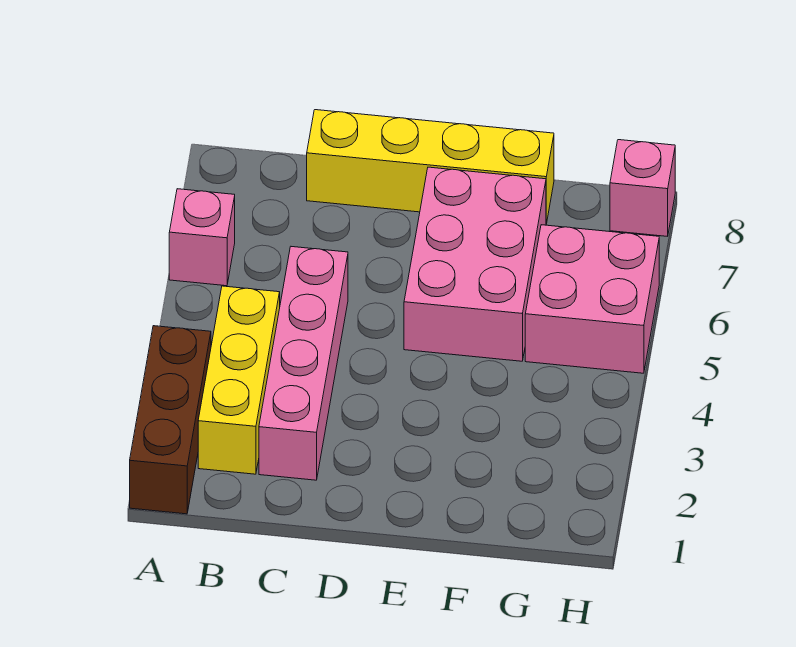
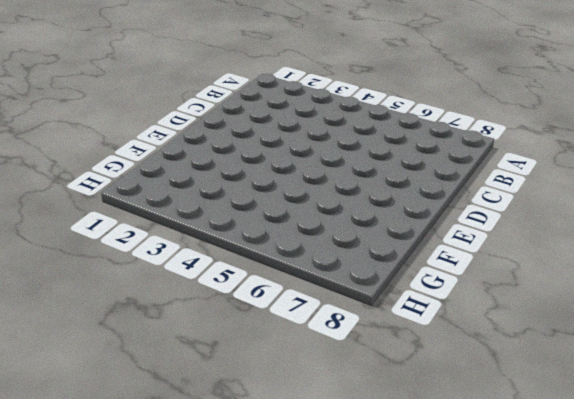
none -> brown 1x3 brick [130,326,211,514]
none -> pink 1x1 brick [169,189,235,286]

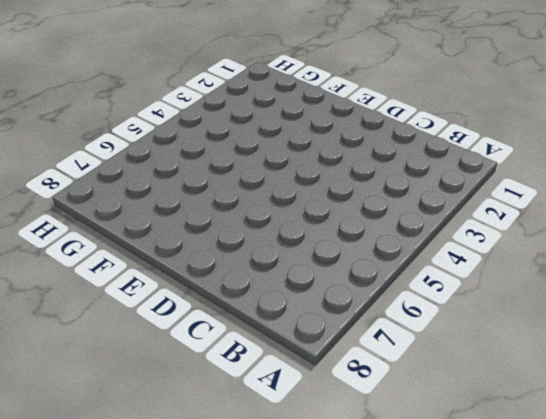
none -> brown 1x3 brick [130,326,211,514]
none -> pink 1x1 brick [169,189,235,286]

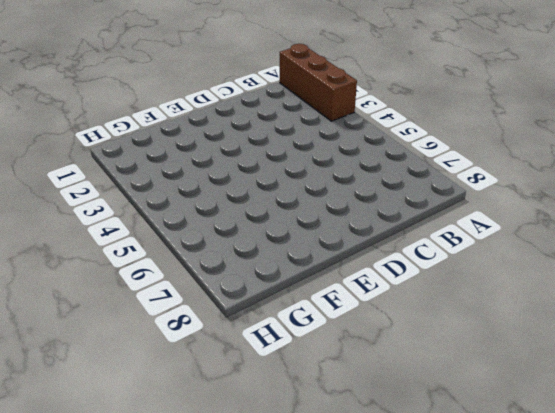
none -> pink 1x1 brick [169,189,235,286]
none -> yellow 1x3 brick [198,286,280,474]

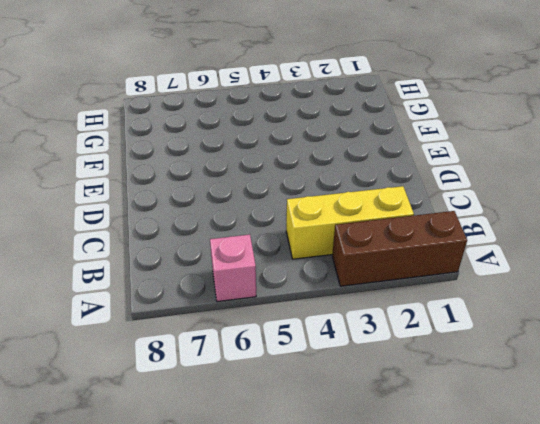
none -> pink 1x4 brick [259,247,348,480]
none -> yellow 1x4 brick [307,110,554,224]

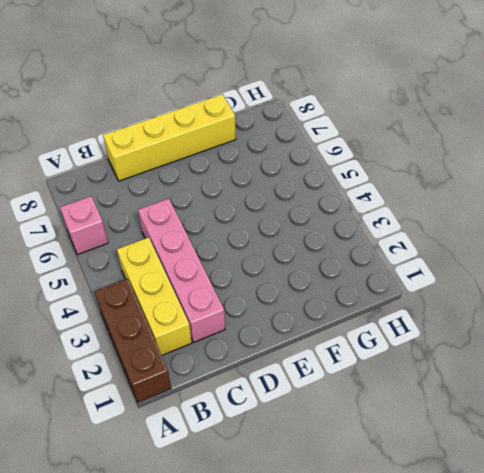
none -> pink 2x3 brick [404,167,546,361]
none -> pink 2x2 brick [525,225,659,373]

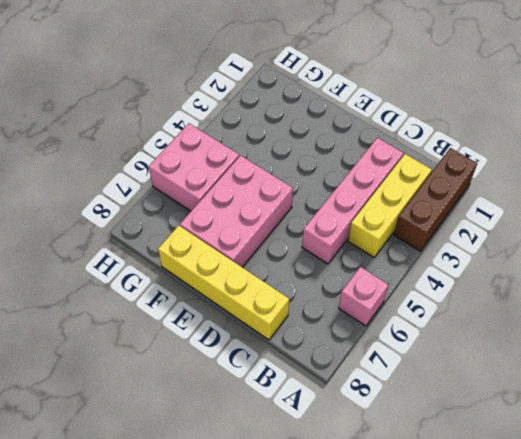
none -> pink 1x1 brick [610,140,675,236]

